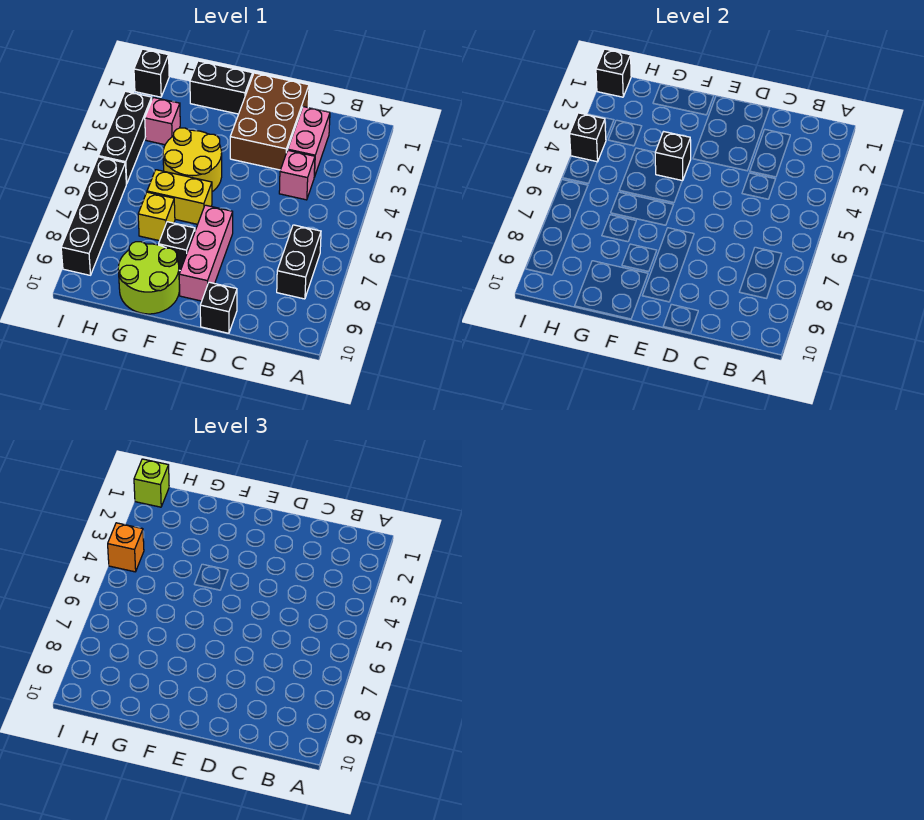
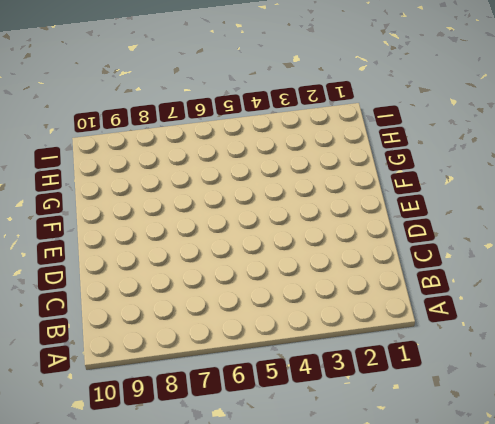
none -> black 1x2 brick [277,225,321,299]
none -> pink 1x2 brick [288,107,330,177]
none -> pink 1x1 brick [279,150,315,200]

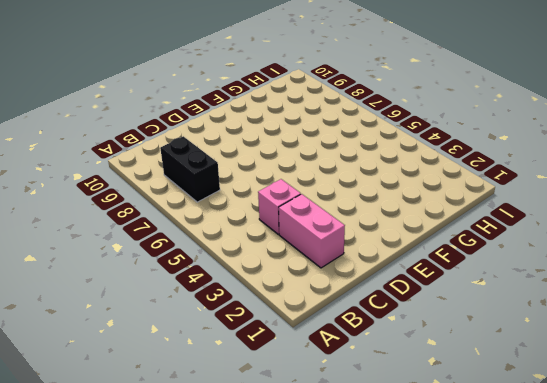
none -> brown 2x3 brick [230,73,309,170]
none -> black 1x1 brick [200,282,237,333]
none -> pink 1x3 brick [179,205,233,301]

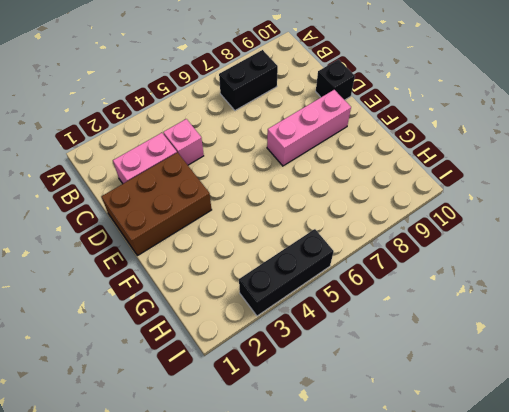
none -> black 1x2 brick [190,61,253,114]
none -> yellow 2x2 round brick [163,128,222,192]
none -> yellow 1x2 brick [147,170,212,224]

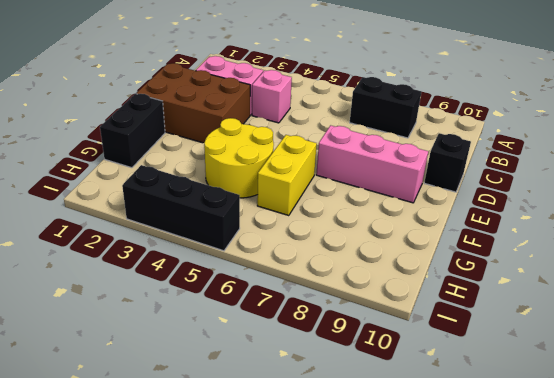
none -> black 1x1 brick [159,222,195,271]
none -> lime 2x2 round brick [118,242,179,314]
none -> yellow 1x1 brick [138,192,175,241]

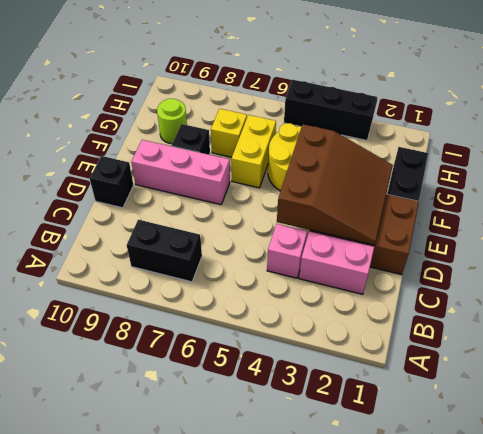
brown 3x3 slope [277,124,393,245] -> black 1x1 brick [655,132,691,181]
lime 1x1 round brick [157,99,187,144] -> lime 2x2 round brick [118,242,179,314]
none -> pink 1x1 brick [145,97,180,145]
none -> black 1x1 brick [134,49,169,97]
none -> black 1x4 brick [61,157,126,275]

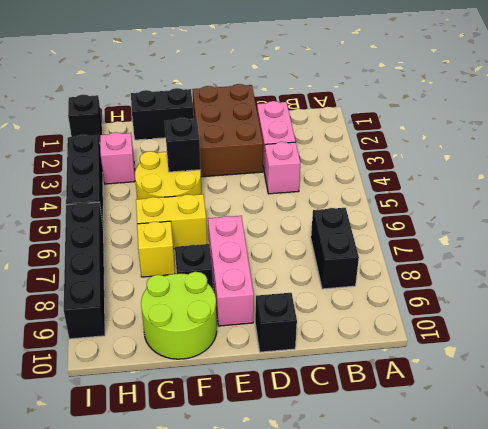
none -> black 1x1 brick [596,49,631,97]
none -> black 1x1 brick [570,113,606,162]
none -> lime 1x1 brick [134,459,169,507]

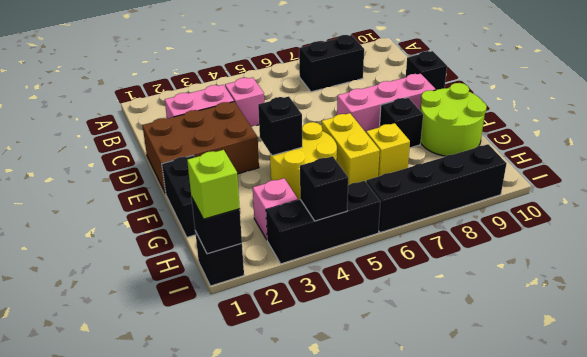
none -> orange 1x1 brick [108,523,144,572]

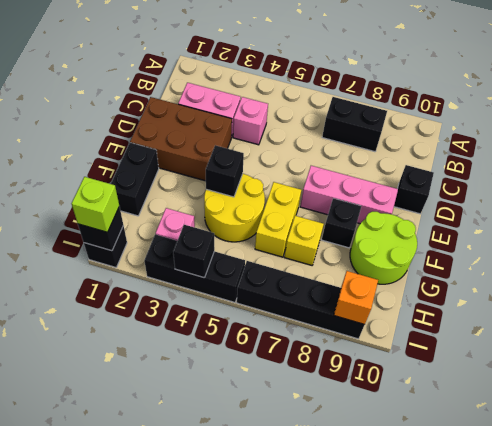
orange 1x1 brick [334,271,378,325] -> orange 1x1 brick moved to [108,523,144,572]

